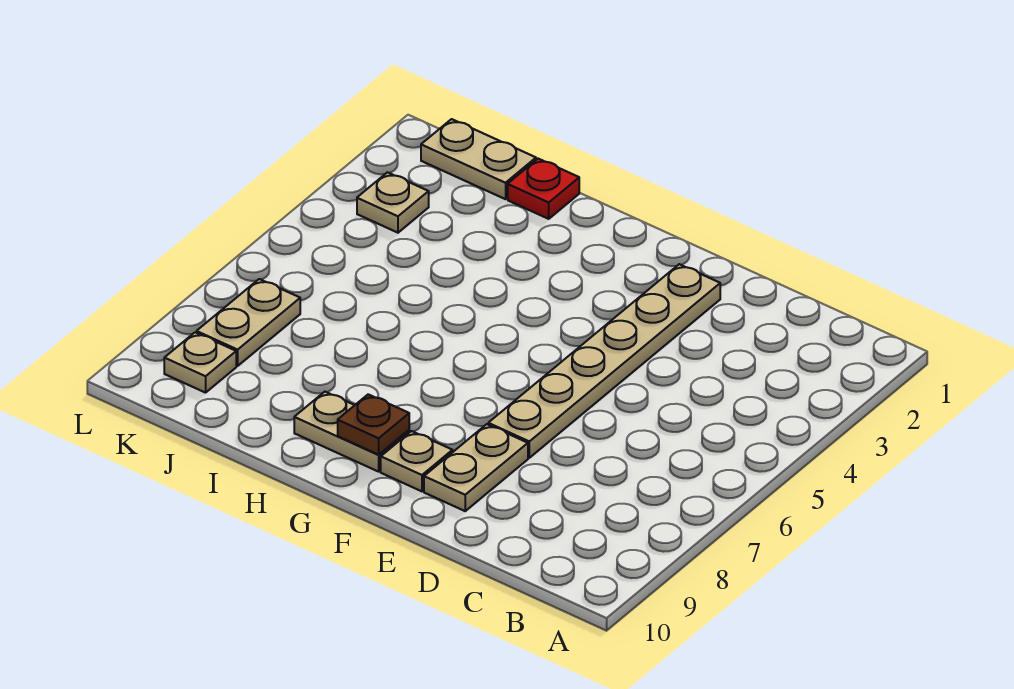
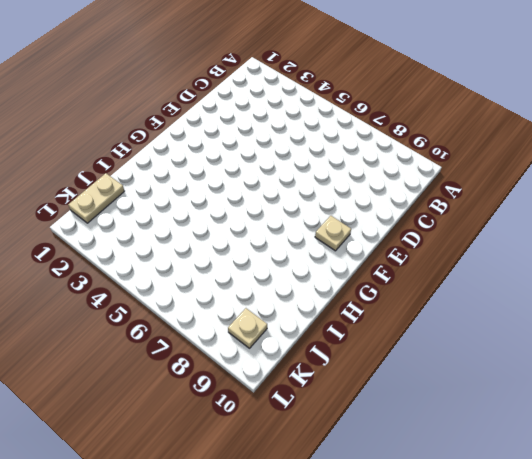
none -> tan 1x6 plate [488,264,720,458]
none -> tan 1x2 plate [424,424,528,511]

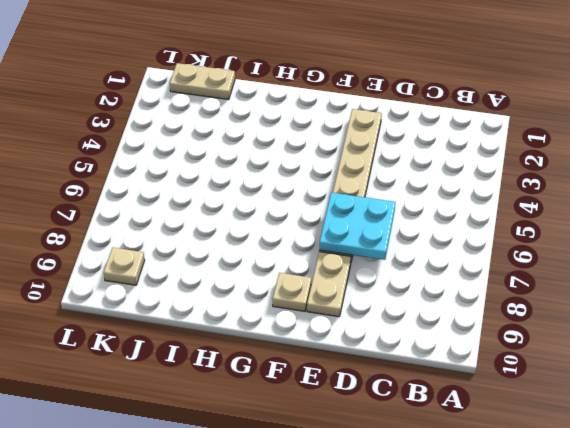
cyan 2x2 plate [319,193,395,260] -> none
none -> tan 1x2 plate [294,392,409,472]
none -> red 1x1 plate [508,159,579,219]

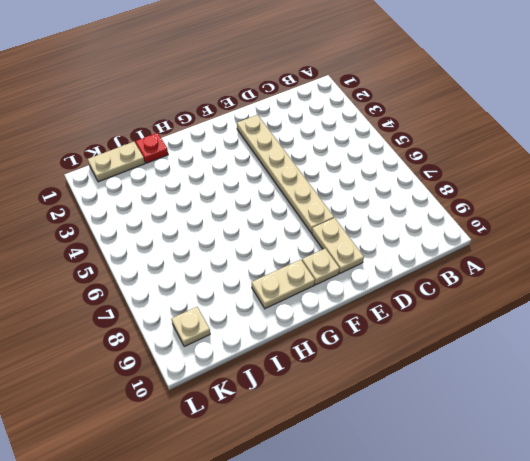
none -> tan 1x1 plate [357,172,429,233]
none -> tan 1x2 plate [197,279,300,366]

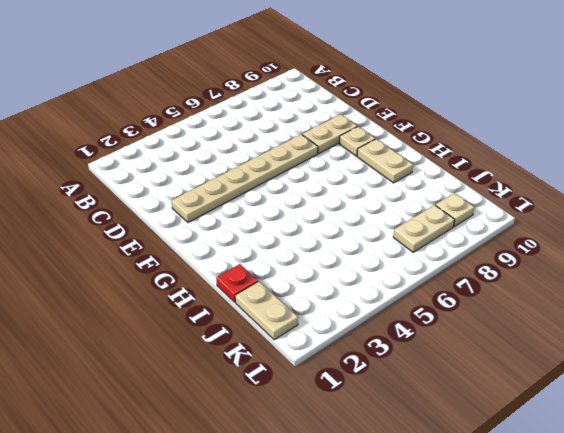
none -> tan 1x1 plate [357,172,429,233]
none -> brown 1x1 plate [338,394,409,455]

